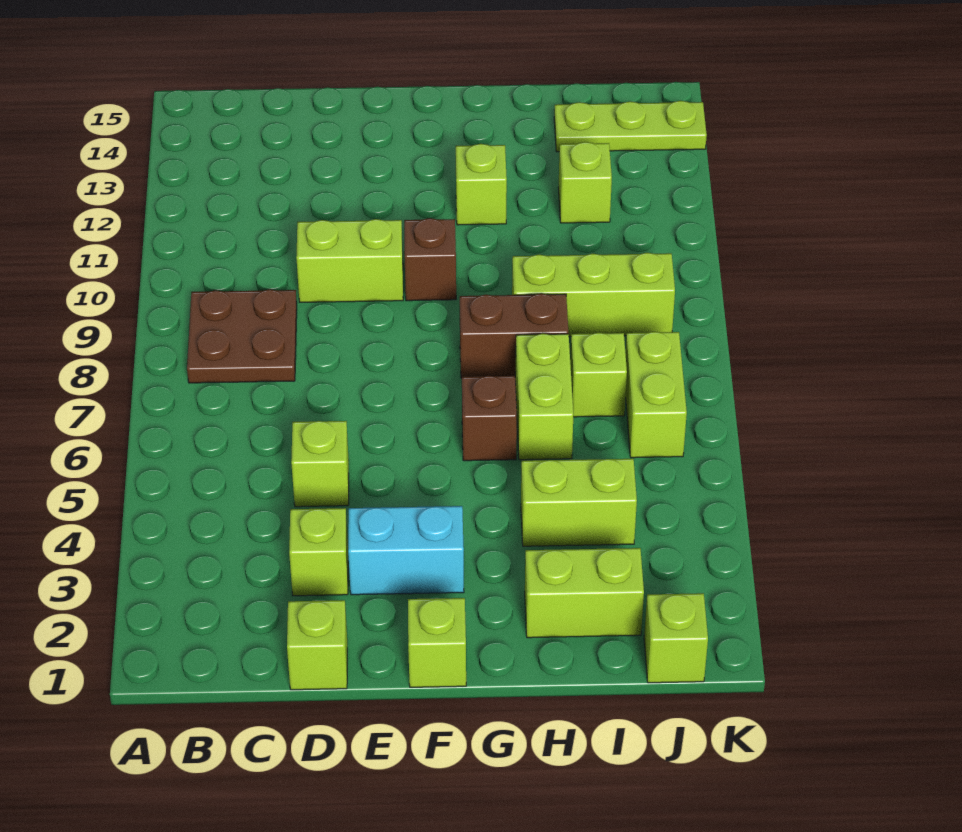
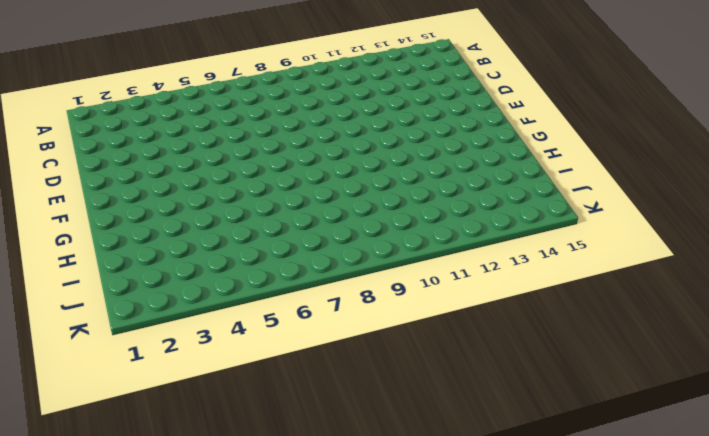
none -> brown 2x2 plate [187,289,297,383]
none -> lime 1x1 brick [287,600,347,690]
none -> lime 1x1 brick [289,508,348,596]

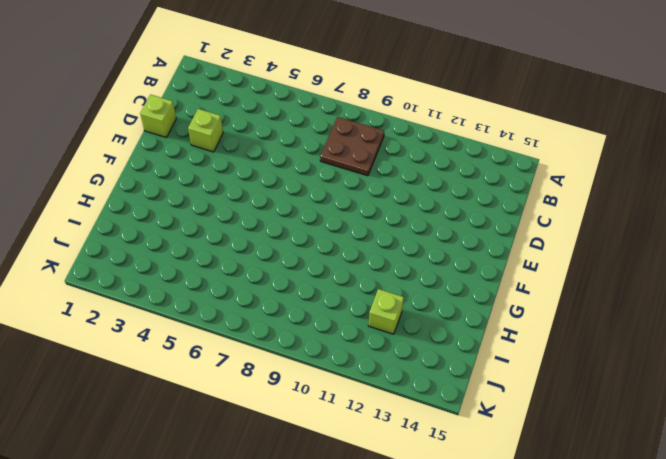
none -> lime 1x1 brick [291,421,349,507]
none -> lime 1x2 brick [296,219,403,302]
none -> cyan 1x2 brick [348,506,464,595]

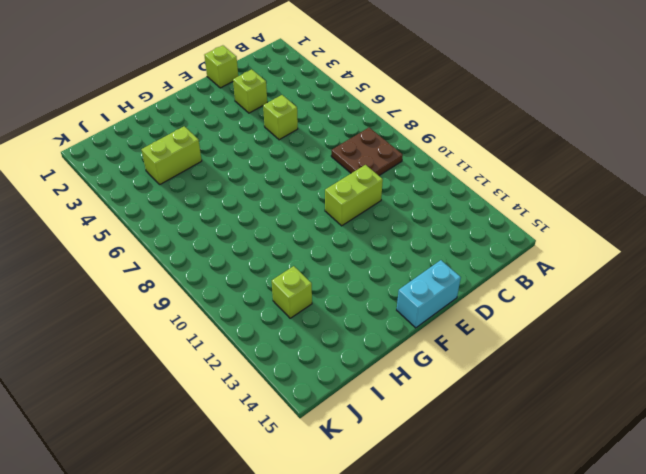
cyan 1x2 brick [397,260,461,328] -> cyan 1x2 brick moved to [348,506,464,595]
none -> lime 1x1 brick [408,598,466,687]
none -> brown 1x1 brick [404,218,456,301]
none -> brown 1x1 brick [462,376,517,461]

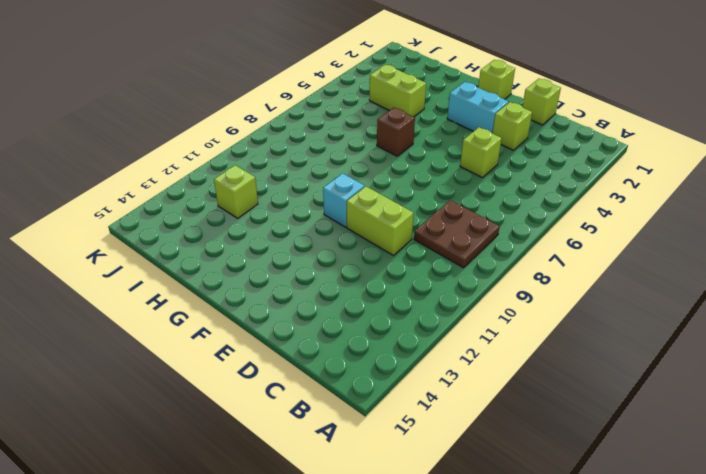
cyan 1x1 brick [323,173,365,227] -> brown 1x1 brick [404,218,456,301]
none -> brown 1x2 brick [460,294,568,378]
none -> lime 1x1 brick [456,144,507,225]
none -> lime 1x2 brick [525,548,644,638]

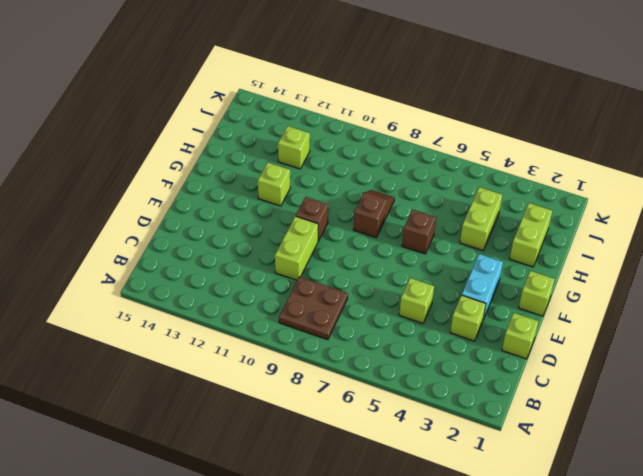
brown 1x2 slope [354,190,394,238] -> brown 1x2 brick [460,294,568,378]
none -> lime 1x2 brick [515,334,573,460]
none -> lime 1x3 brick [512,253,675,337]
none -> lime 1x1 brick [570,333,627,417]

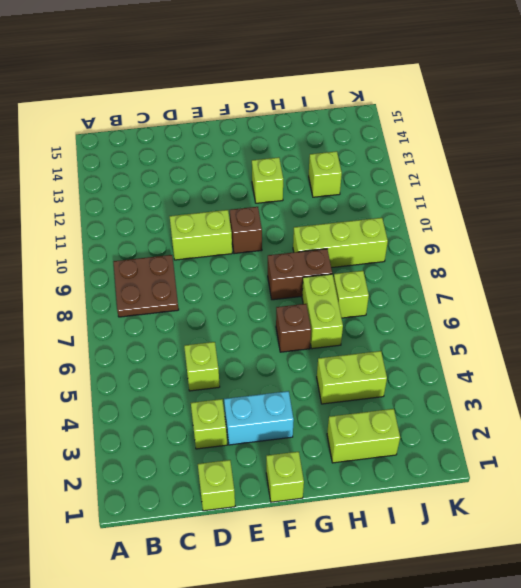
none -> lime 1x3 plate [554,101,707,152]
none -> lime 1x1 brick [644,593,708,683]
none -> lime 1x2 brick [625,332,687,458]

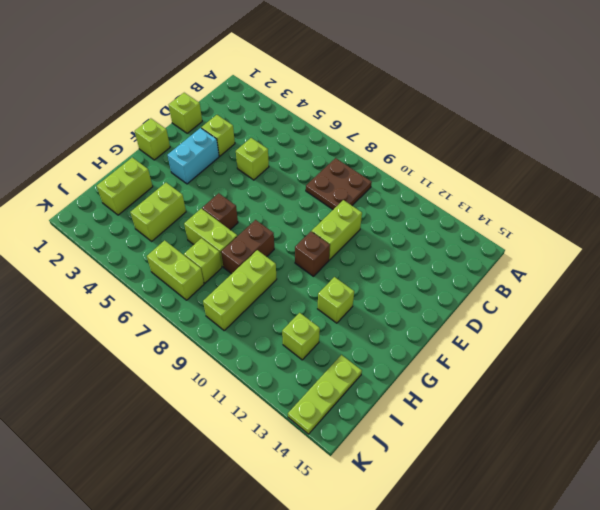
none -> lime 1x1 brick [644,593,708,683]

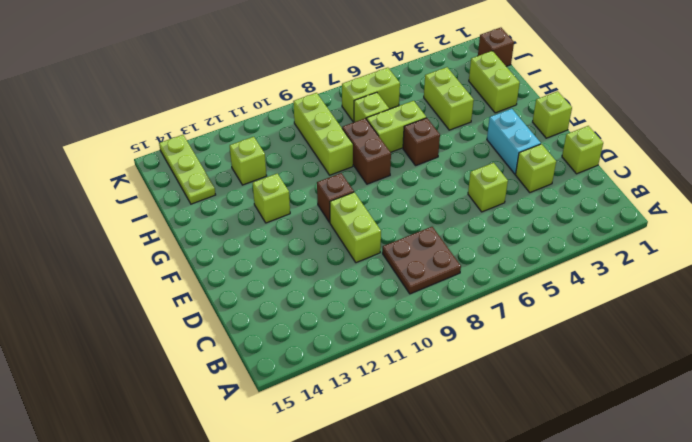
brown 1x1 brick [478,28,514,66] -> lime 1x1 brick [644,593,708,683]

